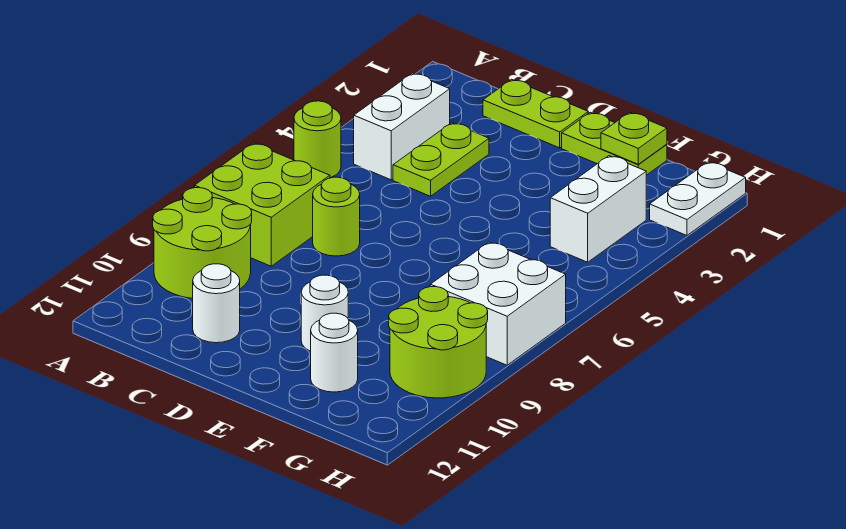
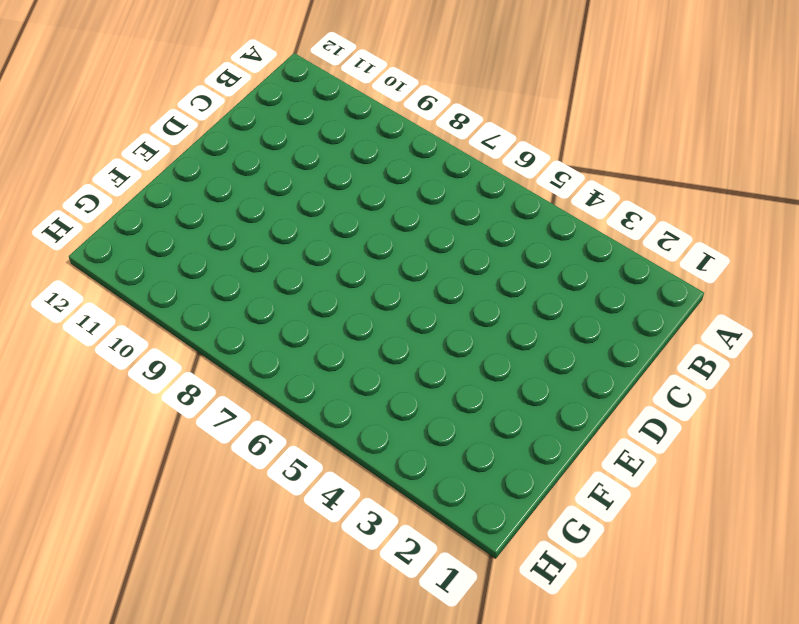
none -> lime 1x1 round brick [294,101,341,178]
none -> lime 2x2 brick [195,143,330,266]
none -> lime 2x2 round brick [153,188,252,299]

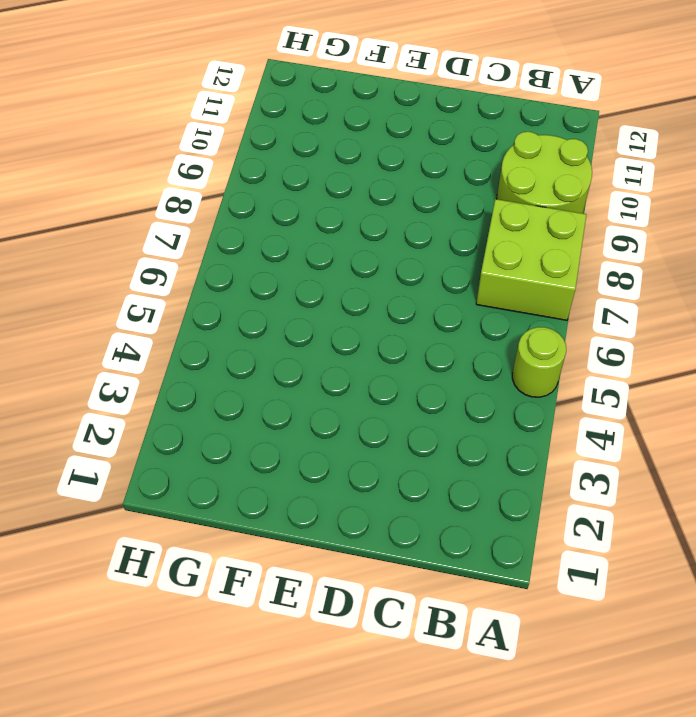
none -> white 1x2 brick [354,73,450,180]
none -> lime 1x2 plate [483,79,588,148]
none -> lime 1x2 plate [393,123,489,196]

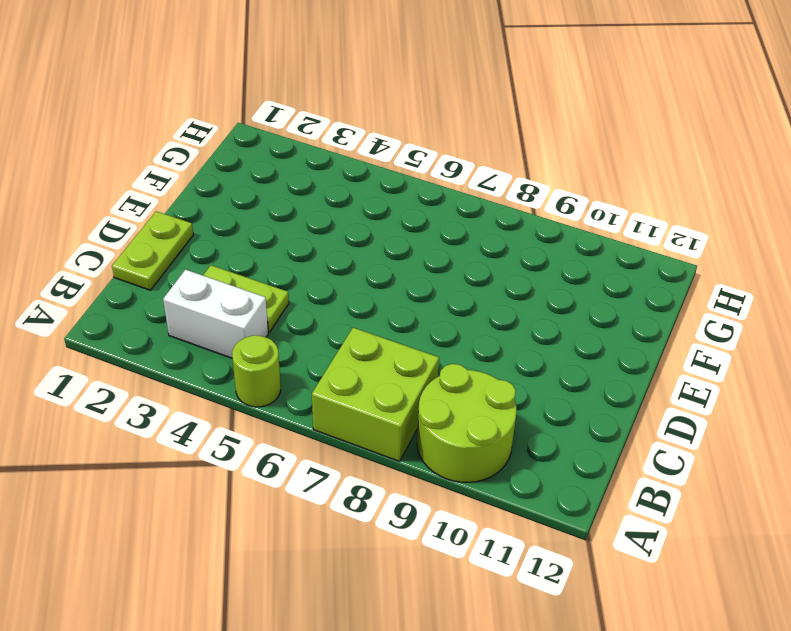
none -> lime 1x1 round brick [313,177,360,256]
none -> white 1x1 round brick [193,264,240,343]
none -> lime 1x2 plate [562,112,667,175]

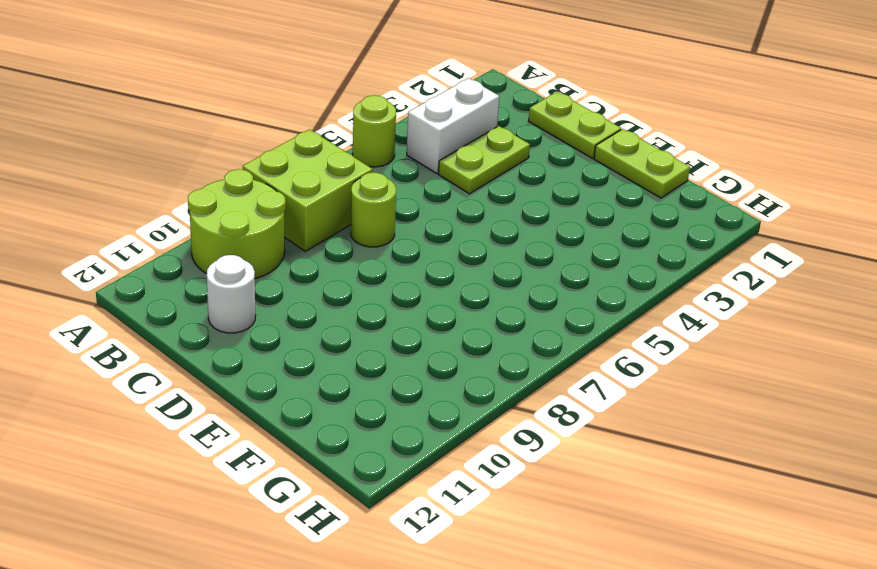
none -> white 1x1 round brick [301,275,348,351]
none -> white 1x1 round brick [311,313,358,392]
none -> white 1x2 brick [550,156,646,262]

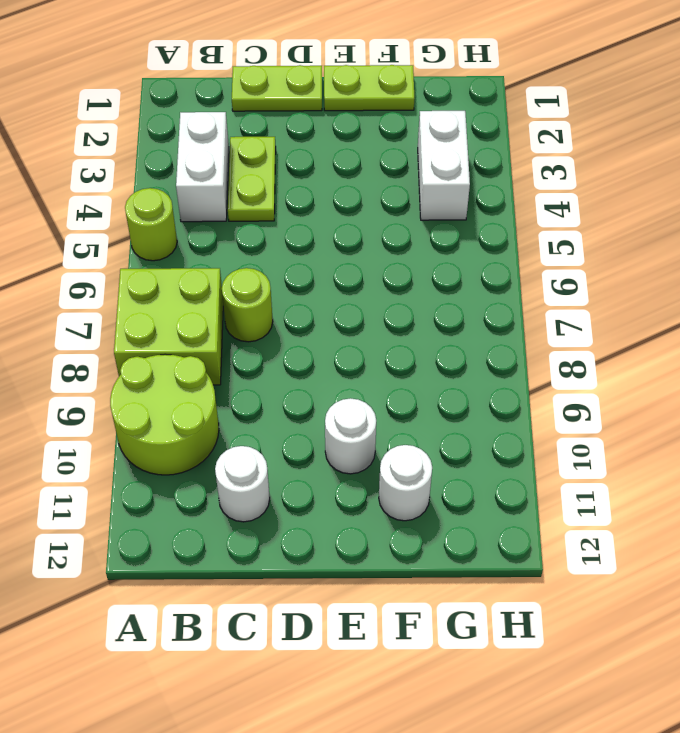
none -> white 2x2 brick [430,242,566,365]
none -> lime 2x2 round brick [389,287,488,398]
none -> white 1x2 plate [650,162,746,235]

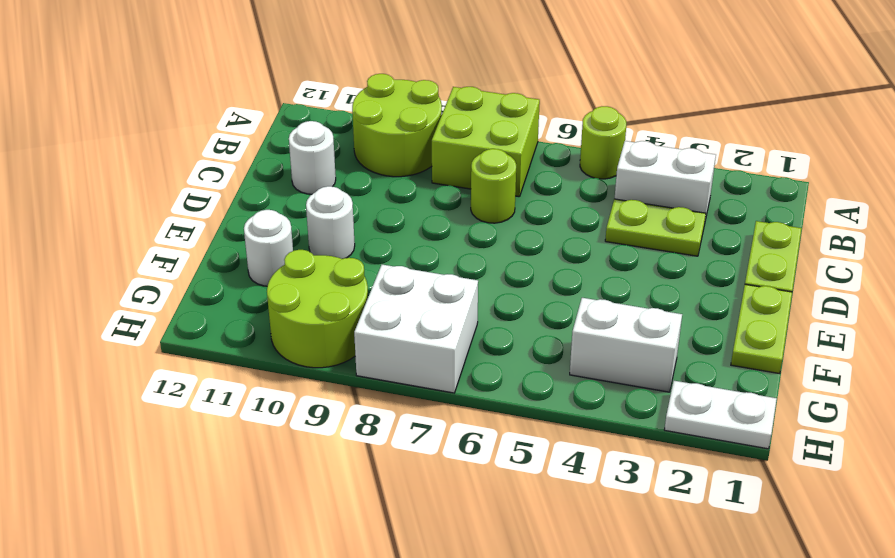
none -> lime 1x1 plate [601,112,667,164]

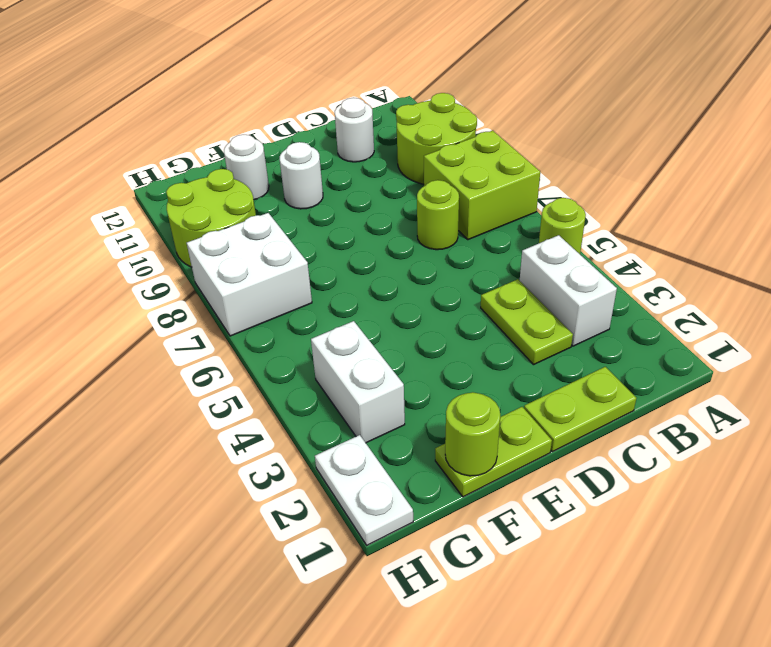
lime 1x1 round brick [445,392,500,476] -> lime 1x1 plate [601,112,667,164]

